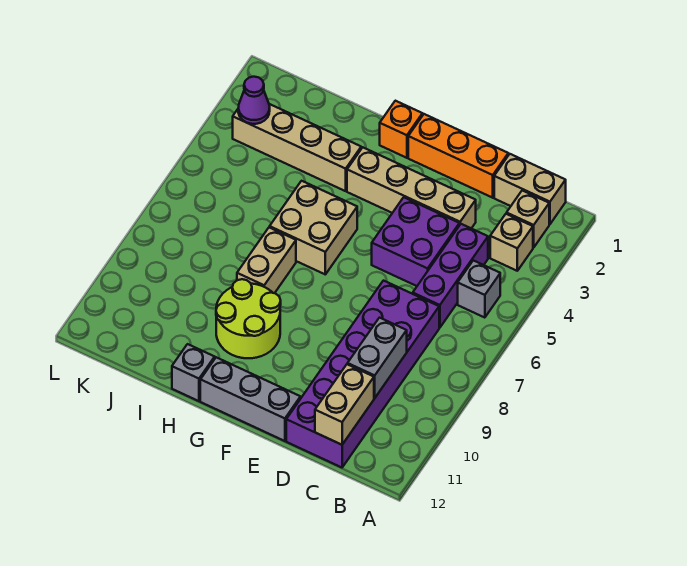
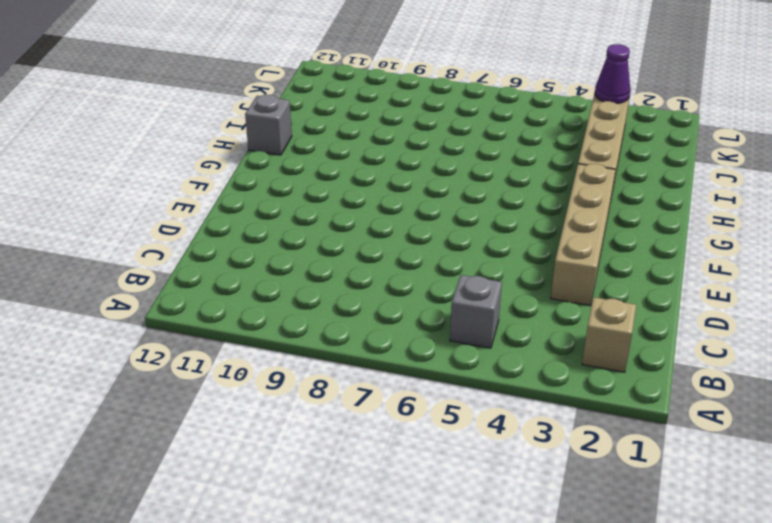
none -> tan 1x2 brick [494,154,566,224]
none -> tan 1x1 brick [490,214,533,271]
none -> purple 1x3 brick [413,224,488,328]

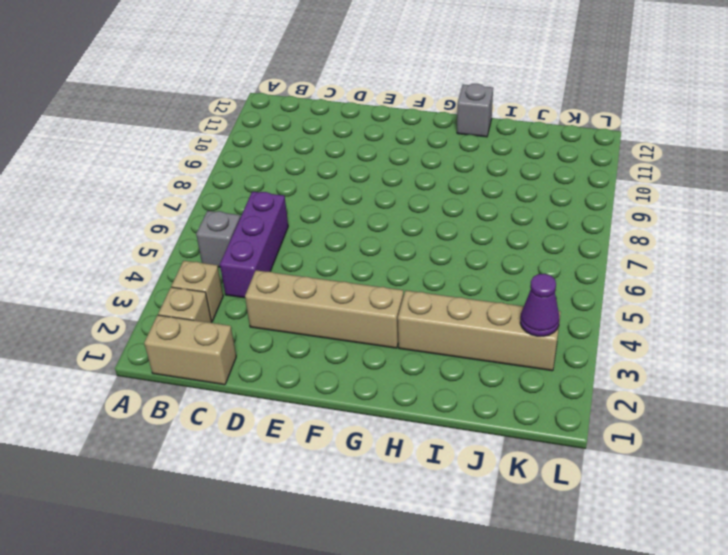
none -> purple 2x6 brick [286,281,439,467]
none -> orange 1x3 brick [408,114,508,198]
none -> purple 2x2 brick [372,197,459,286]

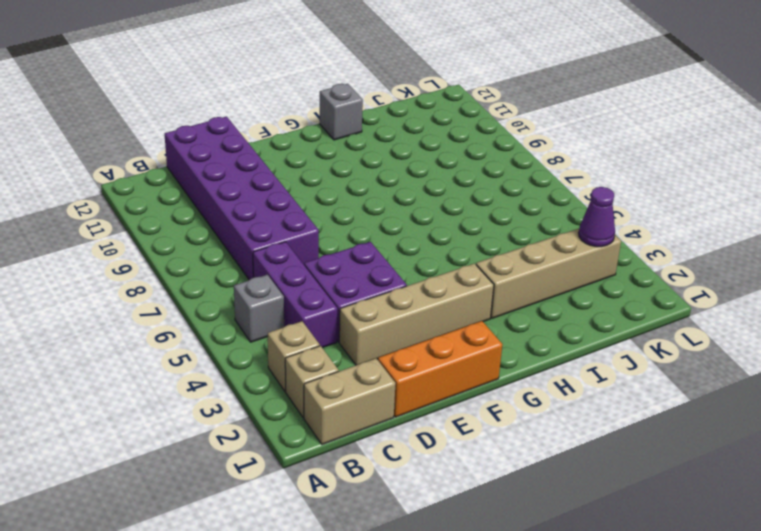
none -> grey 1x3 brick [200,357,300,441]
none -> orange 1x1 brick [380,101,422,158]
none -> tan 2x2 brick [270,181,357,274]

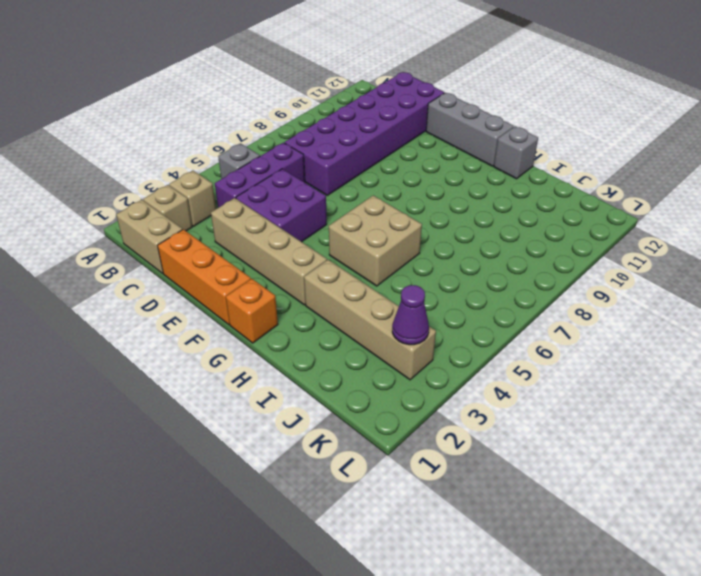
none -> lime 2x2 round brick [216,279,281,358]
none -> tan 1x2 brick [237,227,296,293]
none -> grey 1x2 brick [348,318,407,398]

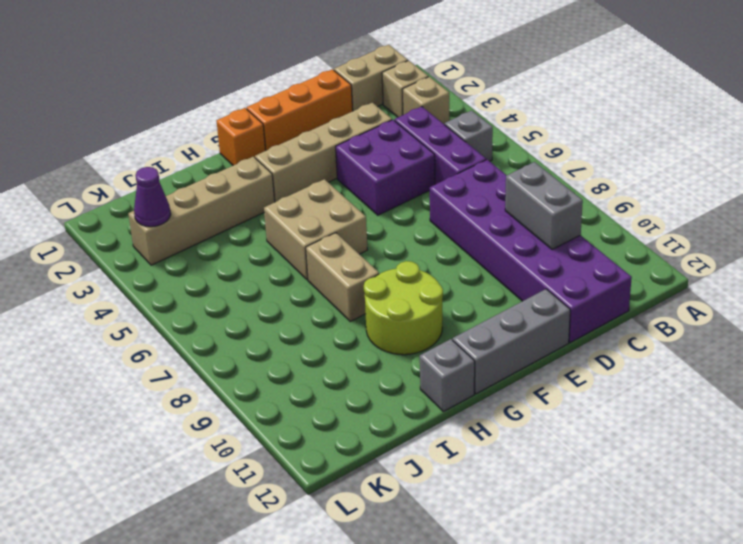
none -> tan 1x2 brick [315,364,374,445]

